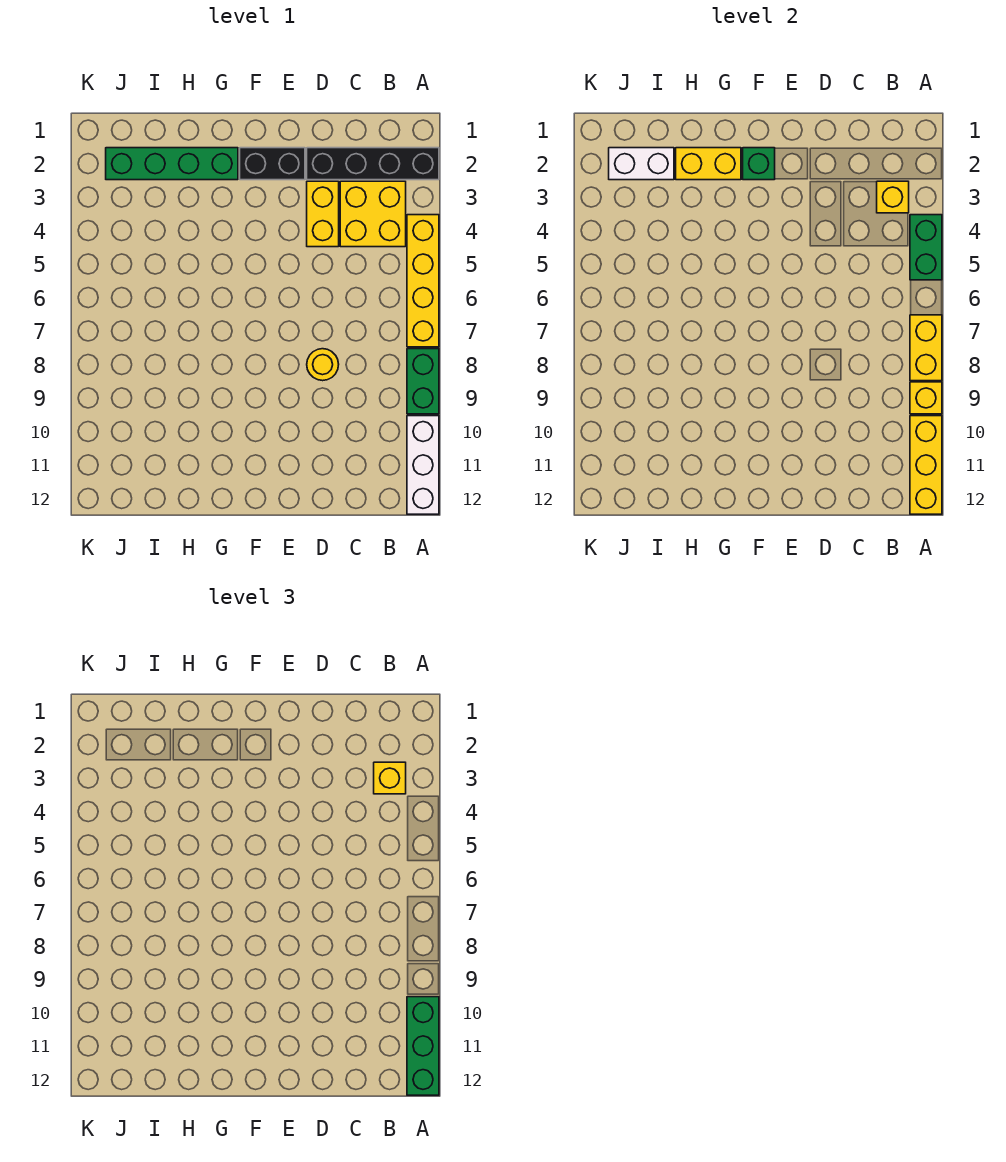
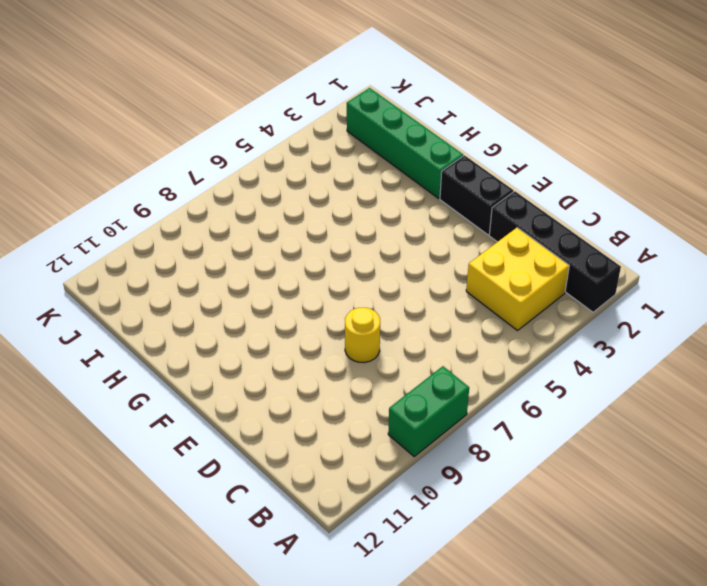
none -> yellow 1x4 brick [407,215,439,347]
none -> white 1x3 brick [407,416,439,514]
none -> yellow 1x2 brick [307,181,339,247]

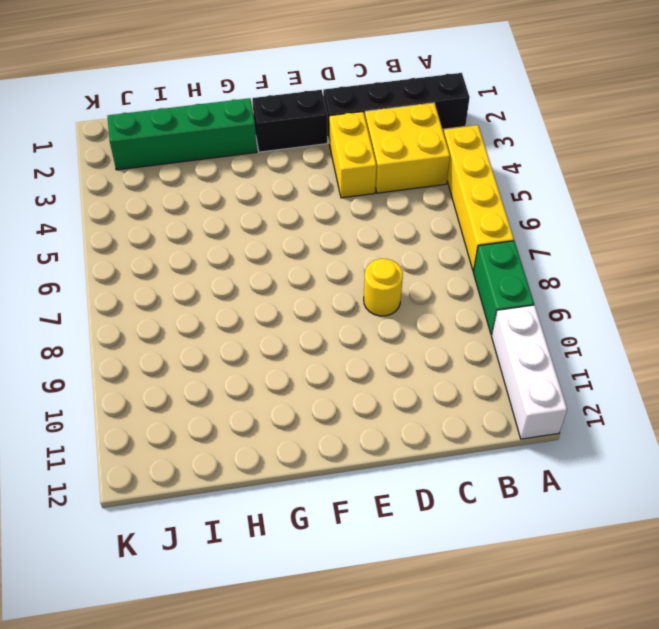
none -> green 1x2 brick [910,215,942,280]
none -> yellow 1x2 brick [910,315,942,381]
none -> yellow 1x1 brick [910,382,942,414]

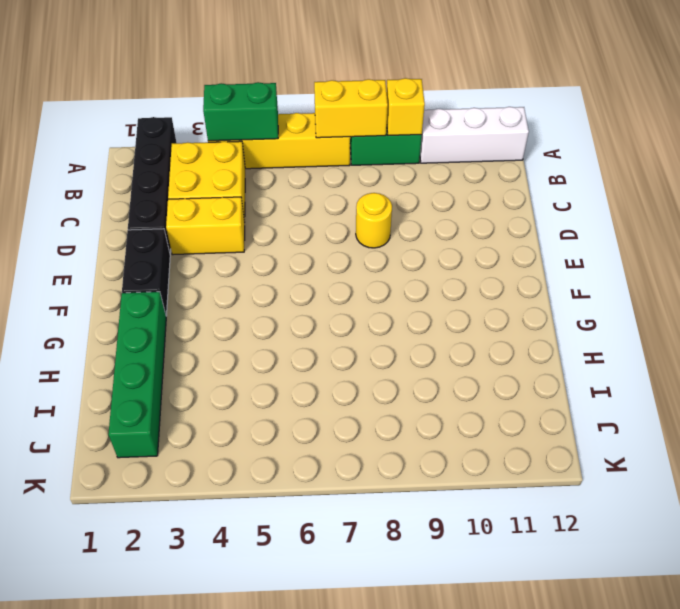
none -> yellow 1x3 brick [910,416,942,514]
none -> yellow 1x1 brick [877,181,909,213]
none -> green 1x1 brick [743,148,775,180]

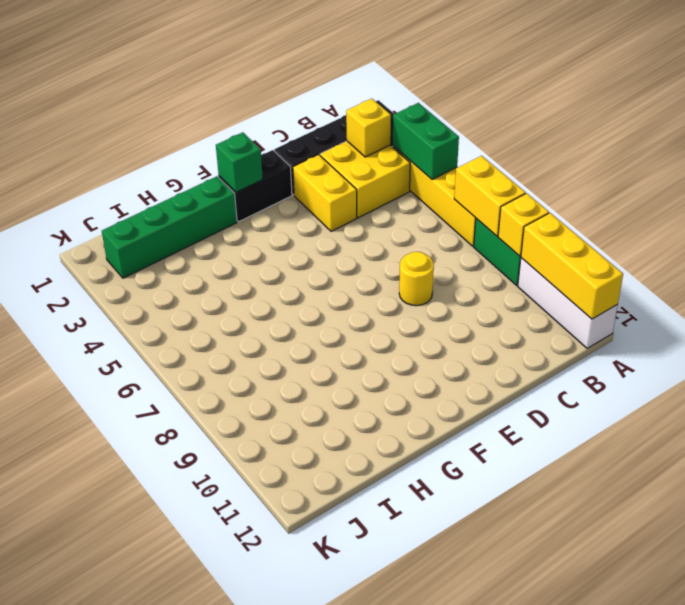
none -> yellow 1x2 brick [676,148,741,180]
none -> white 1x2 brick [609,148,674,180]
none -> green 1x3 brick [407,997,439,1095]

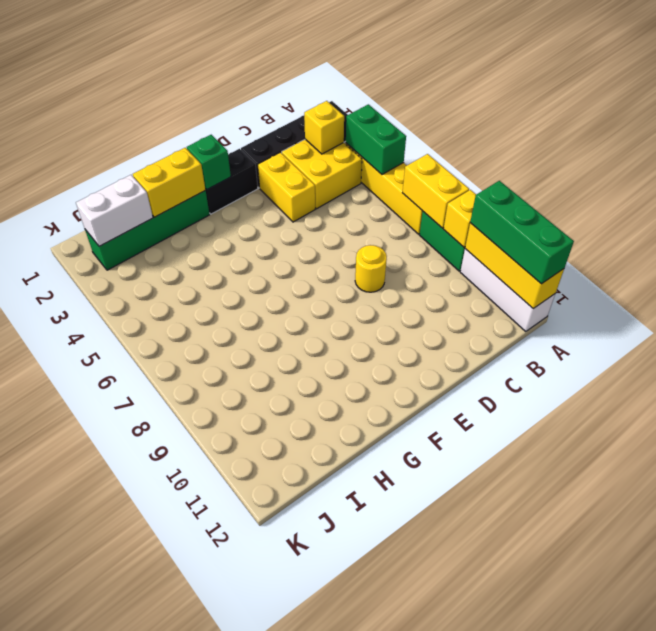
none -> yellow 1x1 brick [374,762,406,794]

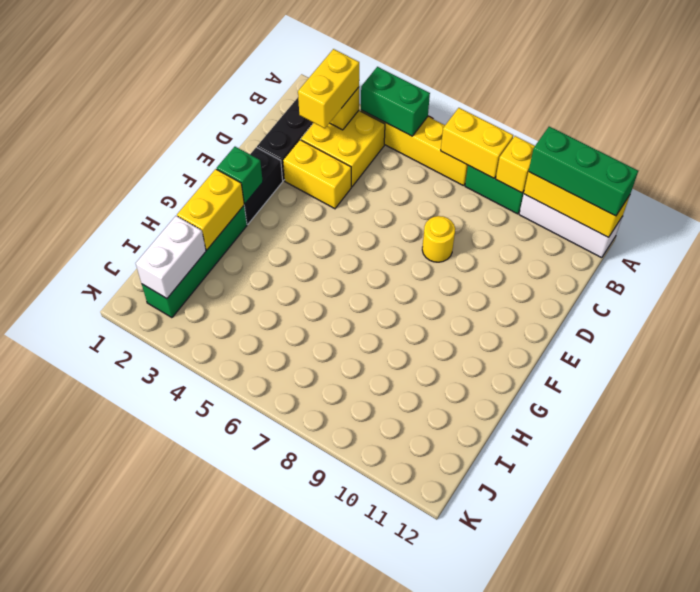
yellow 1x2 brick [298,49,359,128] -> yellow 1x1 brick [374,762,406,794]

